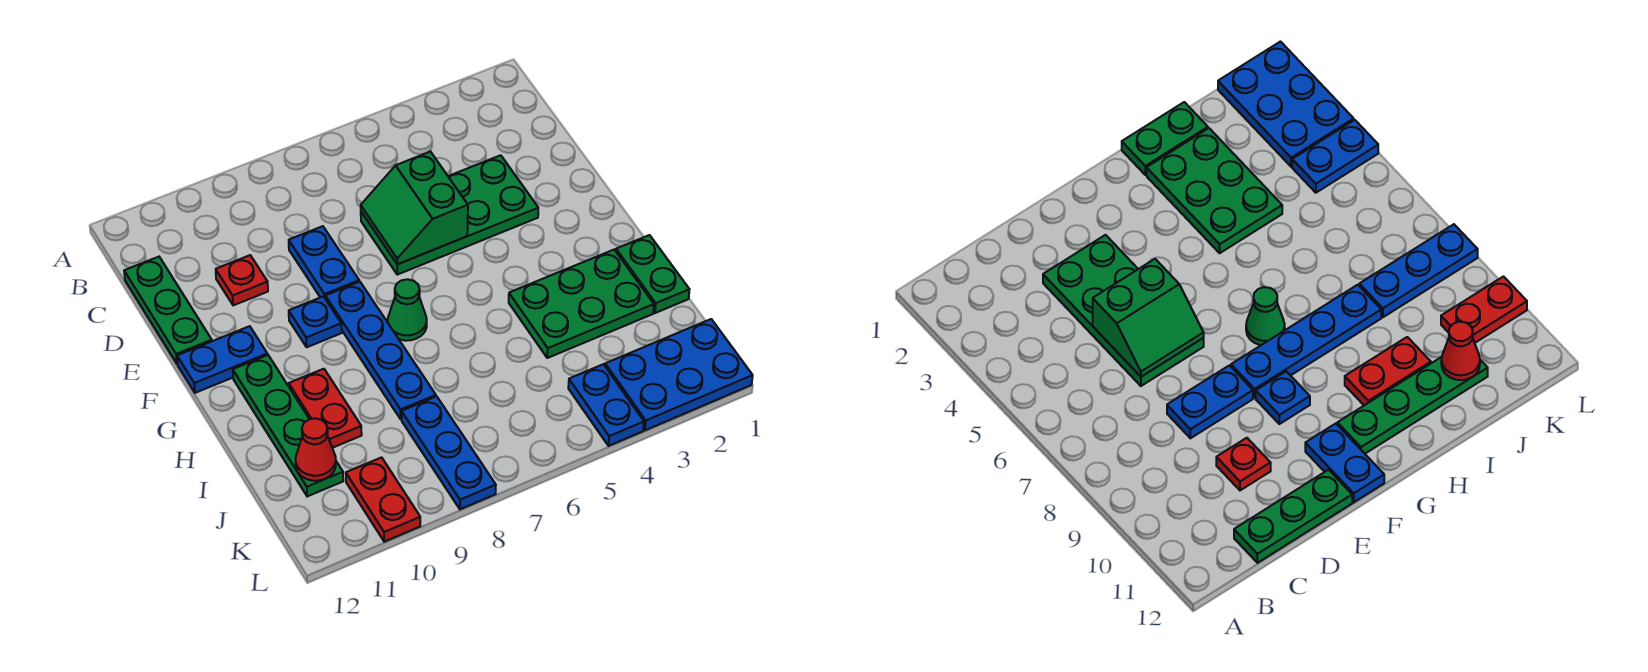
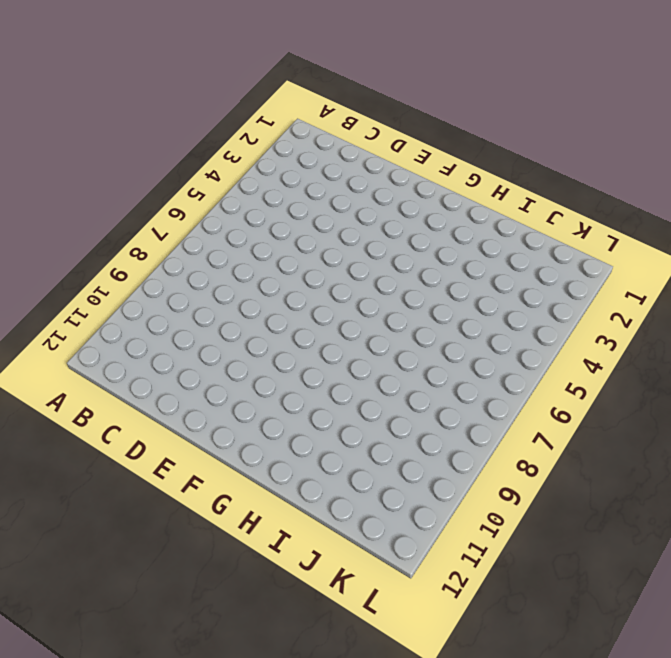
none -> green 1x3 plate [124,257,212,364]
none -> green 2x4 plate [361,155,538,275]
none -> blue 1x2 plate [289,226,359,297]

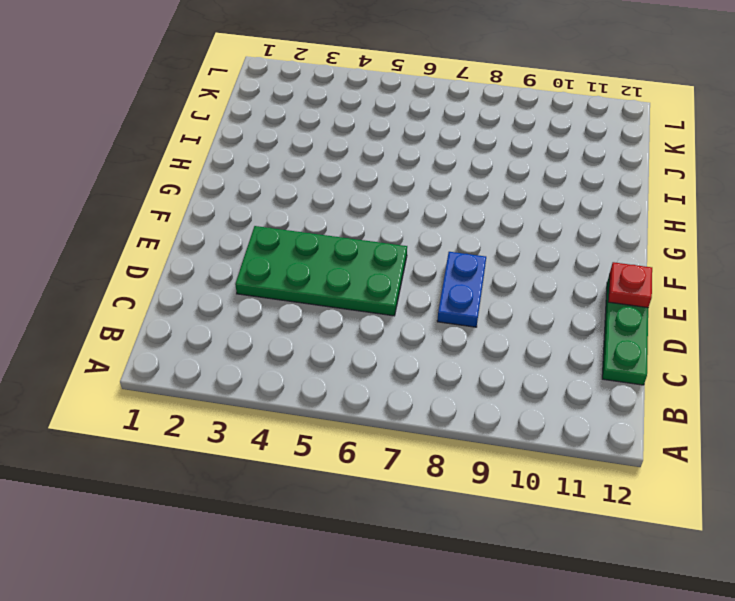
red 1x1 plate [608,262,652,308] -> red 1x1 plate moved to [216,255,268,305]
none -> blue 1x4 plate [325,282,436,419]
none -> blue 1x1 plate [289,296,342,347]
none -> blue 1x2 plate [177,326,267,393]

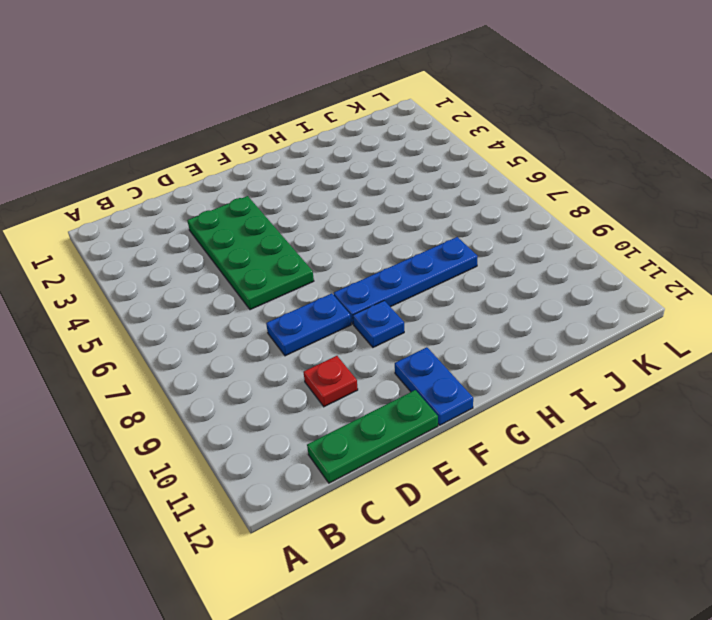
none -> green 1x1 cone [388,279,427,341]
none -> green 1x4 plate [233,355,343,496]
none -> green 1x2 plate [616,235,689,313]

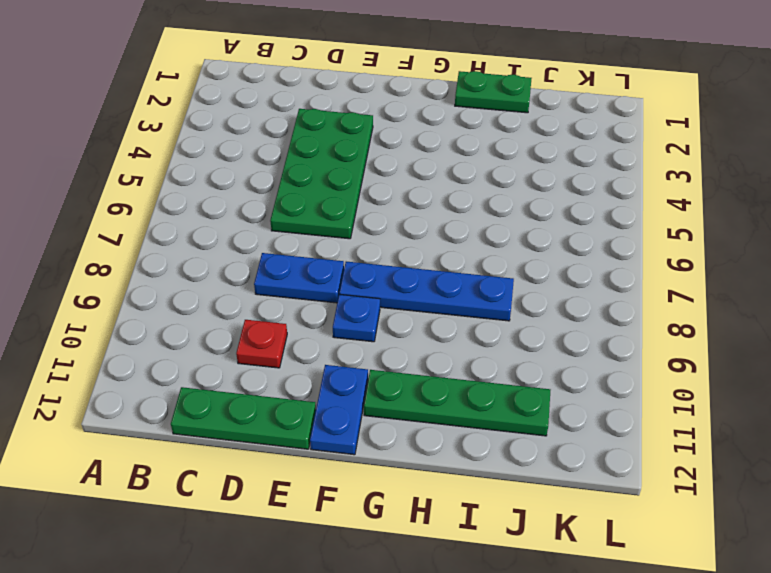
none -> green 1x1 cone [388,279,427,341]
none -> green 2x3 plate [509,250,654,358]
none -> red 1x2 plate [289,369,362,448]

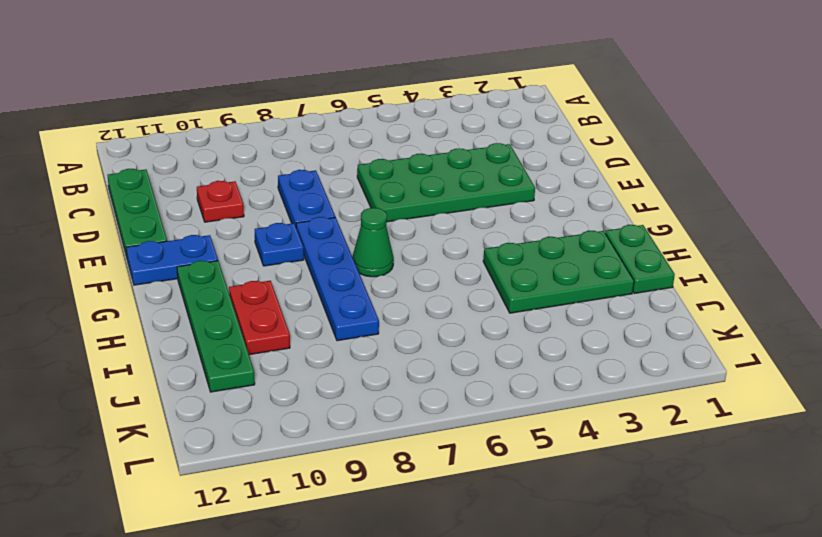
none -> blue 1x3 plate [401,396,496,509]
none -> blue 2x3 plate [605,319,753,430]
none -> blue 1x2 plate [568,364,644,446]

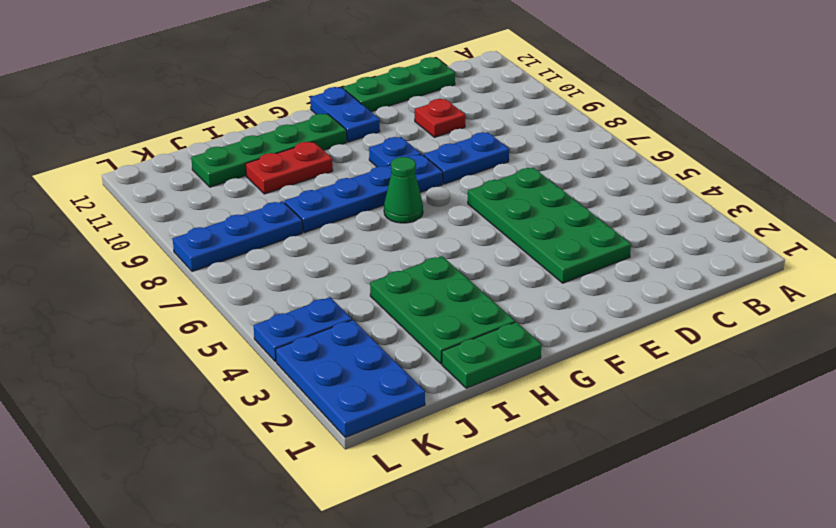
none -> red 1x2 plate [346,457,420,542]
none -> green 2x2 slope [361,152,468,264]
none -> red 1x1 cone [296,418,336,481]

